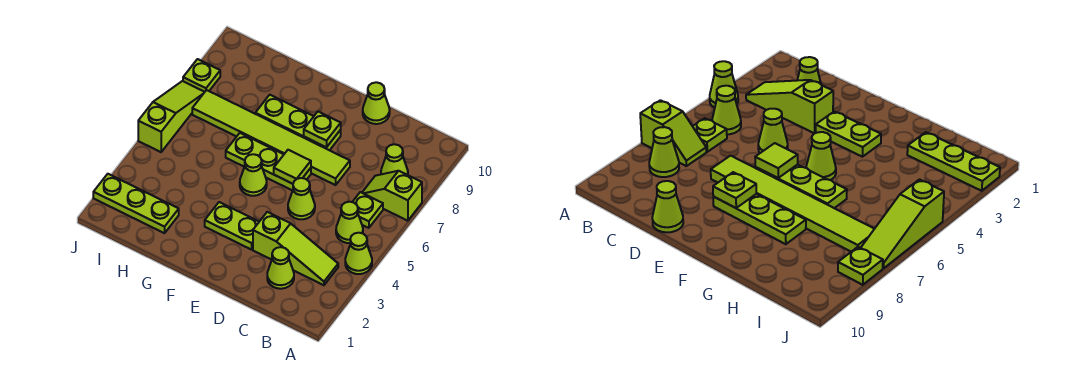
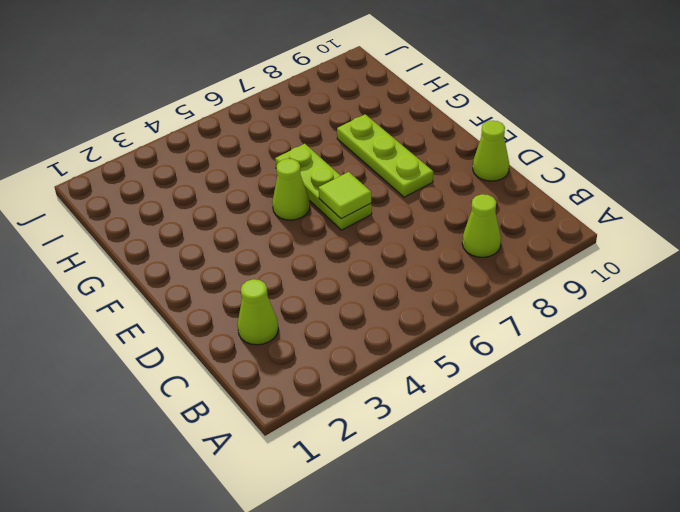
none -> lime 1x1 cone [345,233,372,274]
none -> lime 1x2 slope [362,171,422,221]
none -> lime 1x3 slope [253,212,338,285]

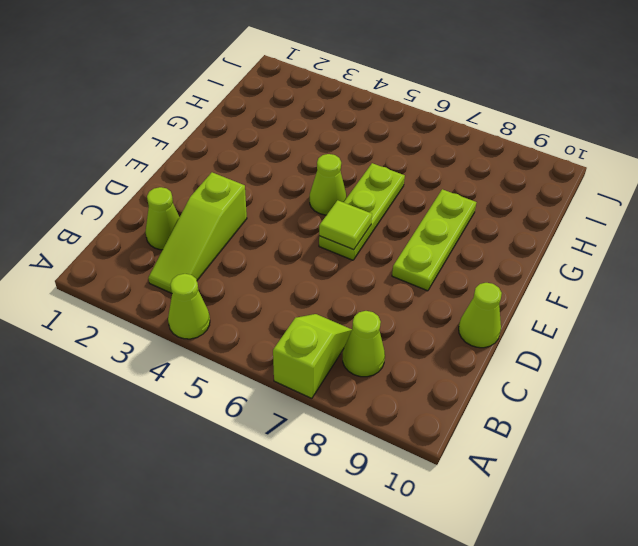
none -> lime 1x1 cone [336,202,363,243]
none -> lime 1x1 plate [353,192,383,228]
none -> lime 1x1 cone [288,178,315,219]

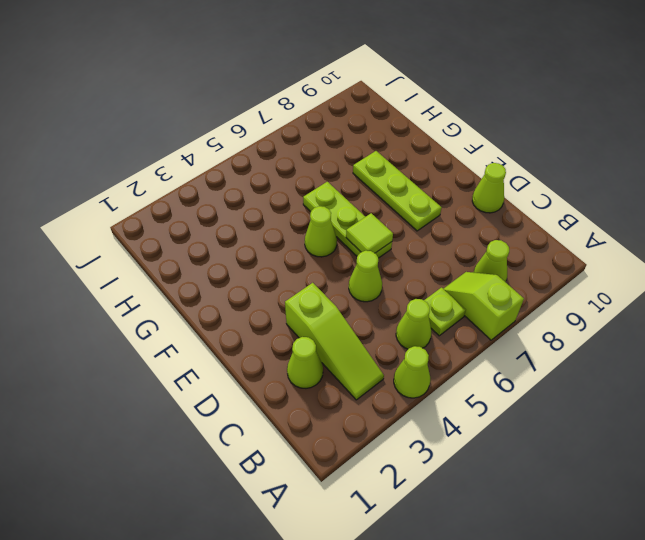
none -> lime 1x6 tile [192,90,350,185]
none -> lime 1x2 plate [205,202,259,250]
none -> lime 1x3 plate [93,174,179,233]

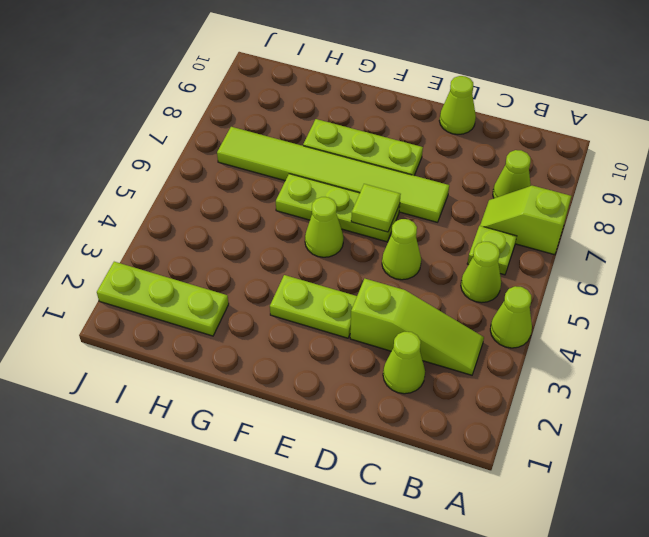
none -> lime 1x3 slope [138,81,204,152]
none -> lime 1x1 plate [183,59,220,92]
none -> lime 1x1 plate [304,112,341,147]

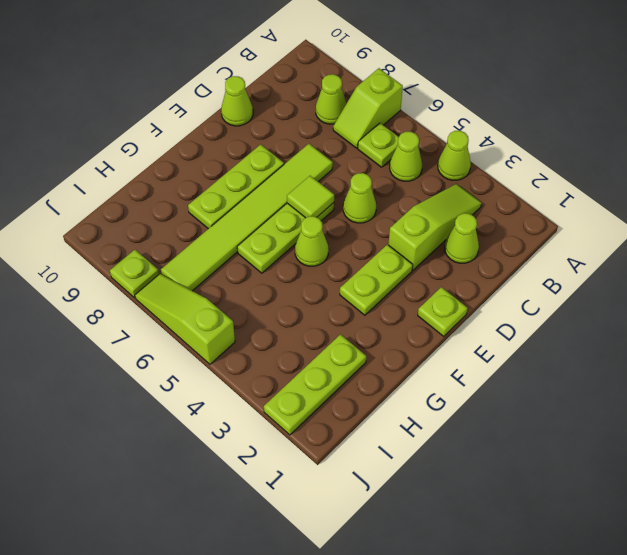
lime 1x1 plate [418,287,468,336] -> lime 1x1 plate moved to [304,112,341,147]

